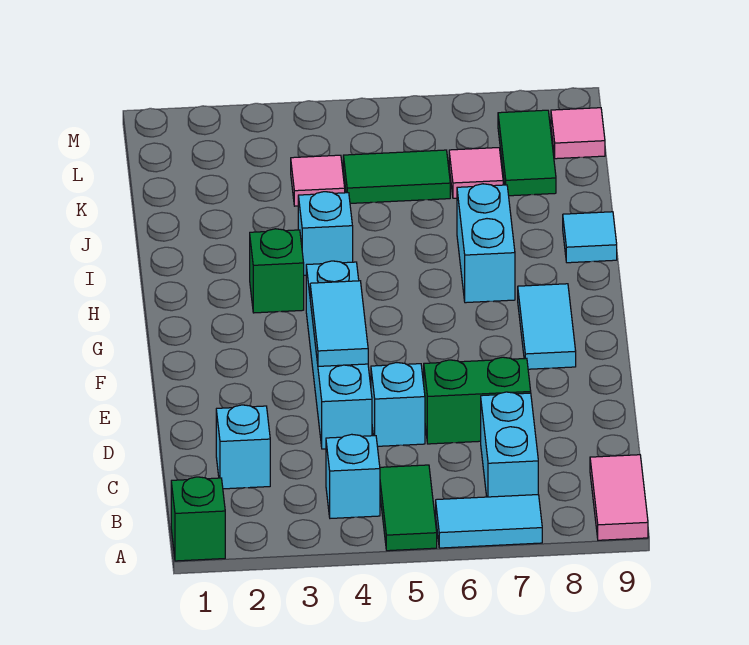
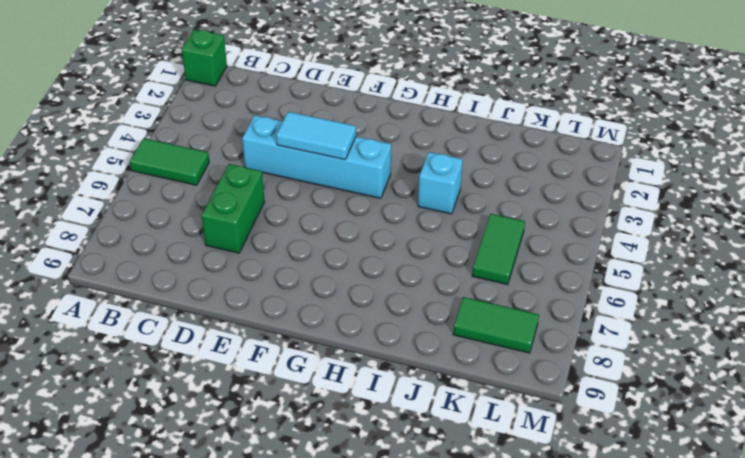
none -> cyan 1x2 tile [436,495,542,548]
none -> pink 1x2 tile [590,455,648,540]
none -> cyan 1x1 brick [326,434,380,518]

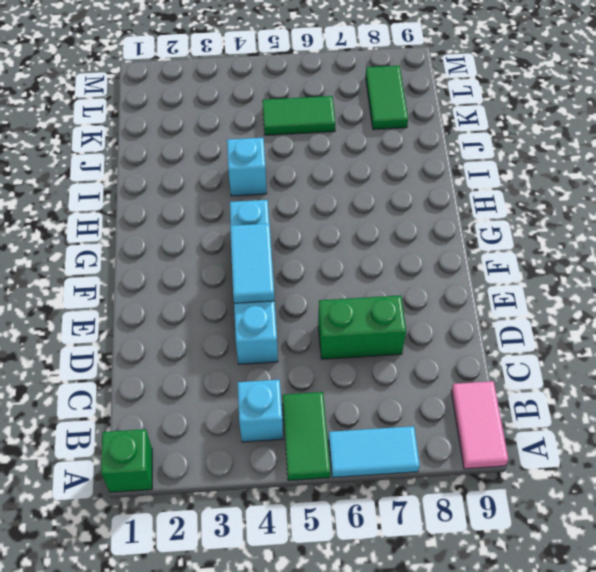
none -> cyan 1x2 brick [481,392,538,497]
none -> cyan 1x1 brick [216,405,270,489]
none -> cyan 1x1 brick [371,363,425,446]

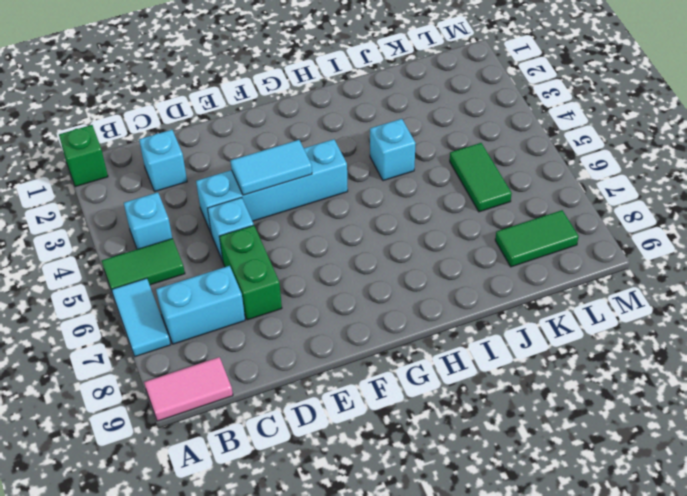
none -> cyan 1x2 tile [518,284,576,369]
none -> green 1x1 brick [250,229,304,313]
none -> cyan 1x2 brick [457,184,515,303]

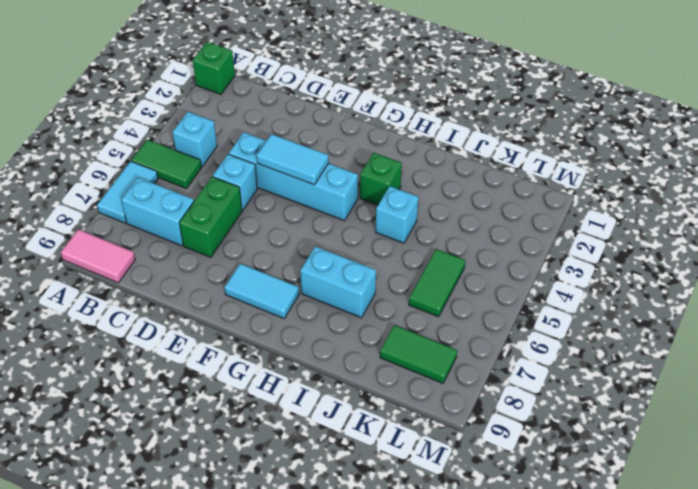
none -> cyan 1x1 brick [216,405,270,489]
none -> cyan 1x1 tile [563,212,617,263]
none -> pink 1x1 tile [291,155,345,206]

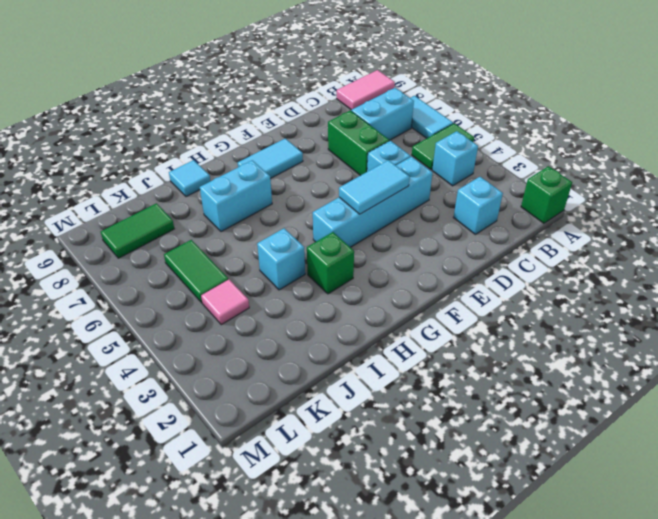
none -> pink 1x1 tile [449,148,503,198]
none -> pink 1x1 tile [551,108,605,159]

